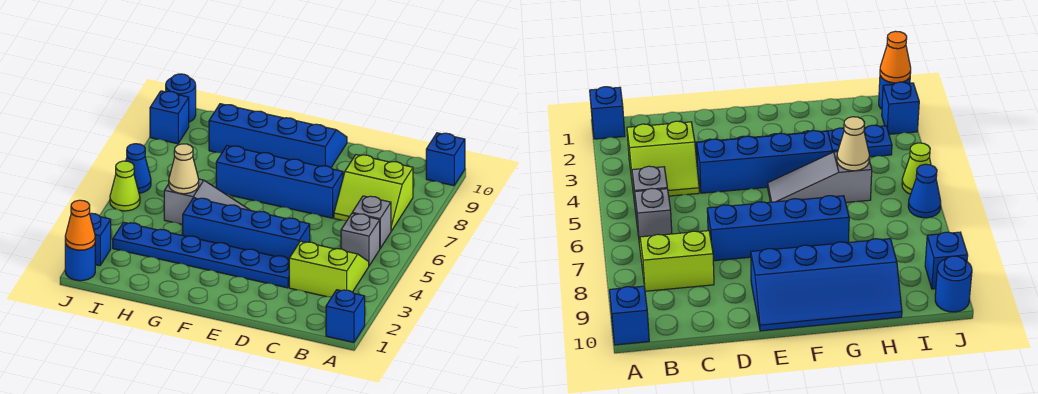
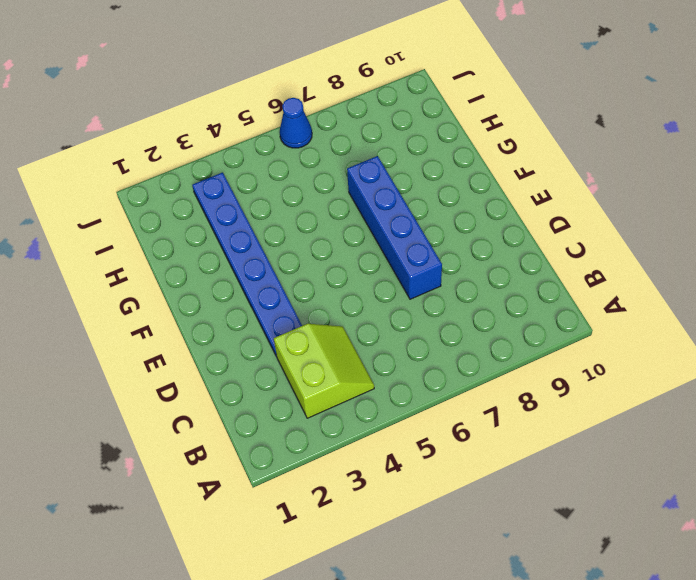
none -> blue 1x1 brick [326,290,365,342]
none -> blue 1x1 brick [426,133,465,186]
none -> grey 1x1 brick [341,213,380,266]

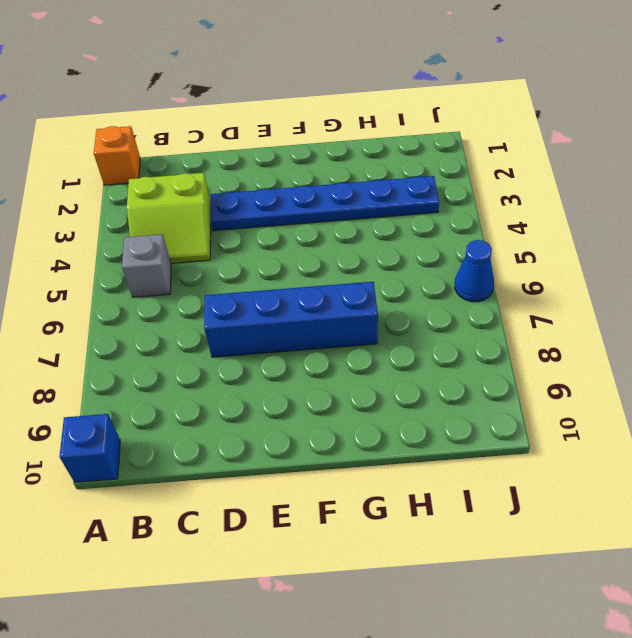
orange 1x1 brick [94,126,140,185] -> blue 1x1 brick [326,290,365,342]
none -> grey 1x1 brick [352,196,391,248]
none -> lime 2x2 slope [334,155,413,231]
none -> blue 1x4 brick [183,198,310,259]

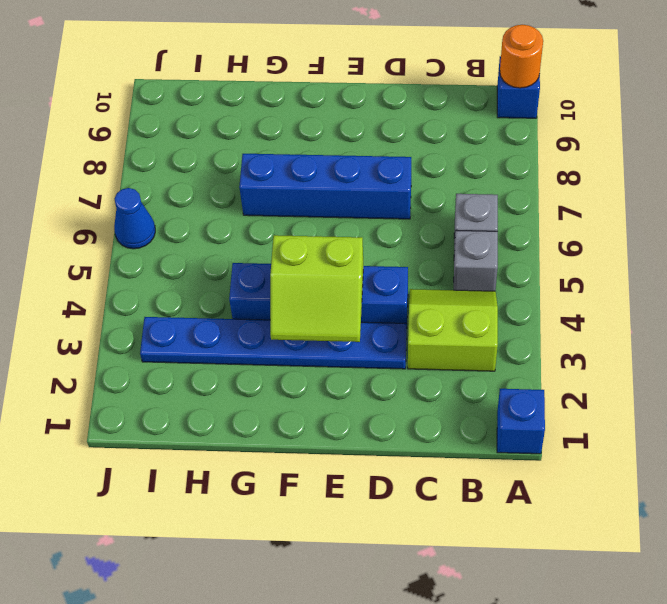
orange 1x1 round brick [500,25,543,88] -> none
lime 2x2 slope [270,235,363,342] -> lime 2x2 slope moved to [334,155,413,231]
none -> blue 2x4 slope [209,104,347,168]
none -> grey 1x3 slope [164,179,249,224]
none -> blue 1x1 round brick [65,242,95,281]

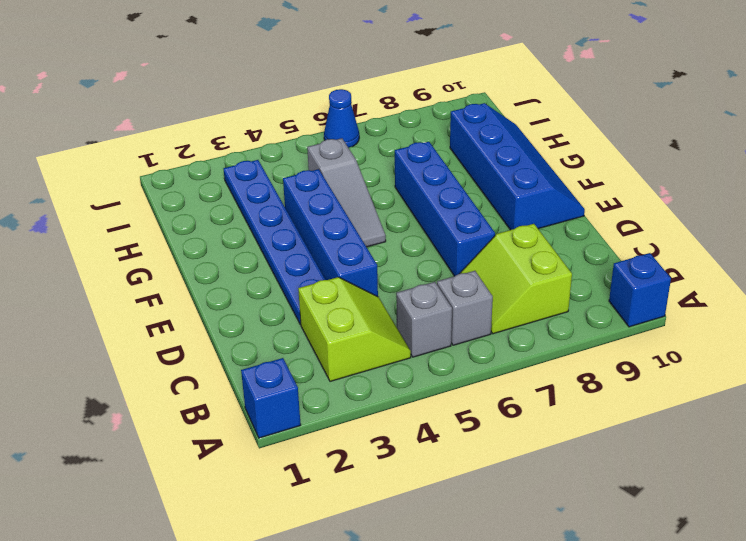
none -> blue 1x1 round brick [65,242,95,281]
none -> blue 1x1 brick [89,213,111,266]
none -> lime 1x1 cone [110,161,140,211]

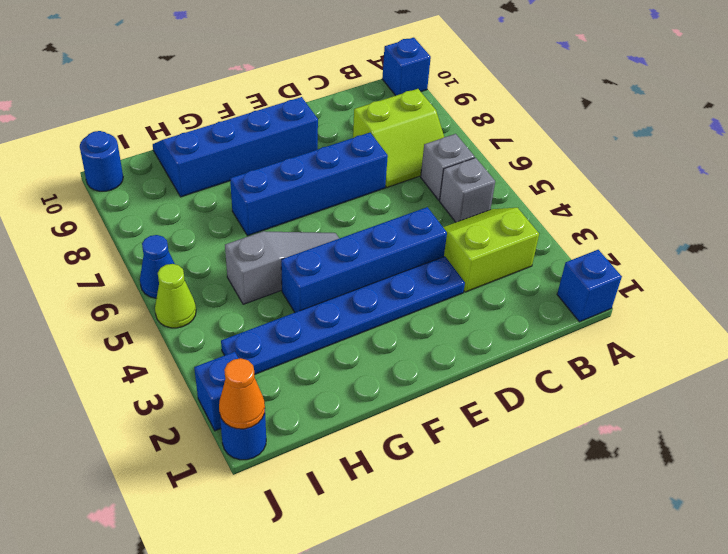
none -> blue 1x1 brick [150,91,189,144]
none -> tan 1x1 cone [169,144,199,194]

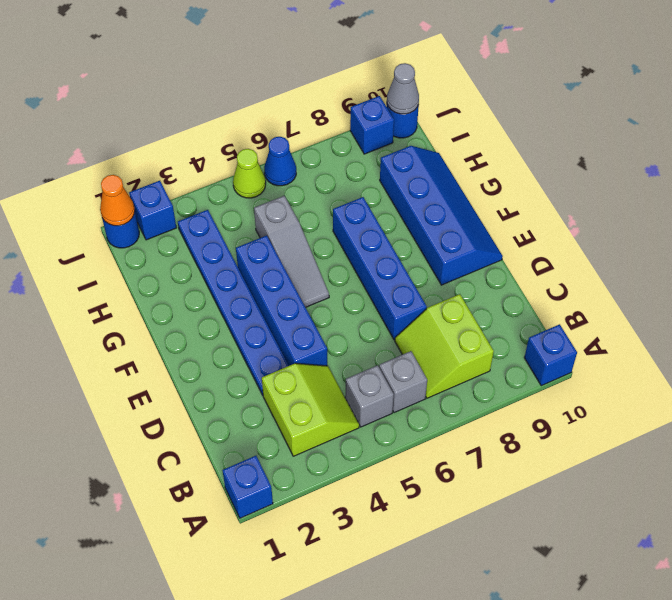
grey 1x1 cone [387,63,419,114] -> none
none -> tan 1x1 cone [169,144,199,194]

